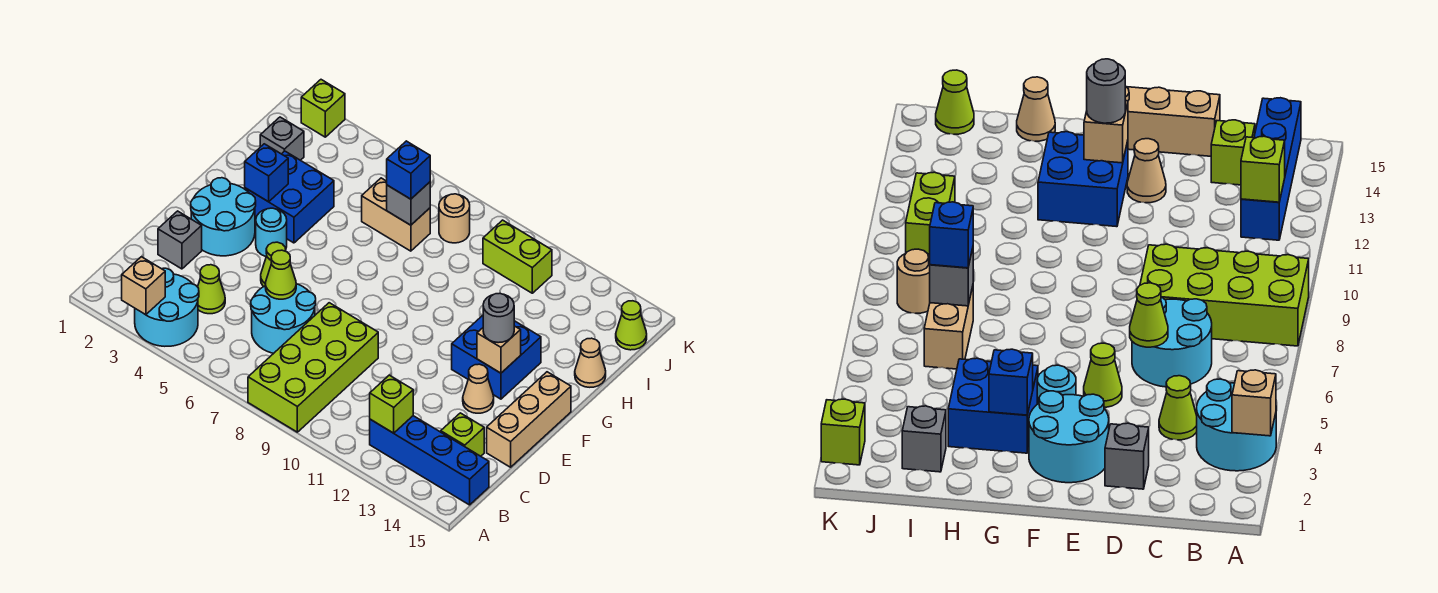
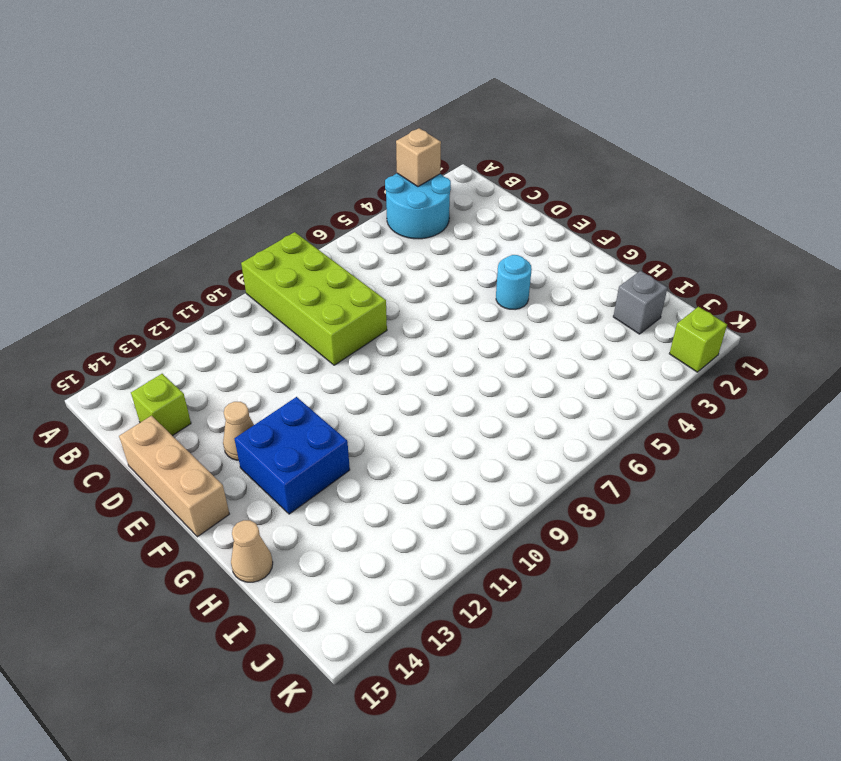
none -> blue 1x4 brick [370,416,489,505]
none -> lime 1x1 cone [198,265,225,314]
none -> cyan 2x2 round brick [251,284,316,353]

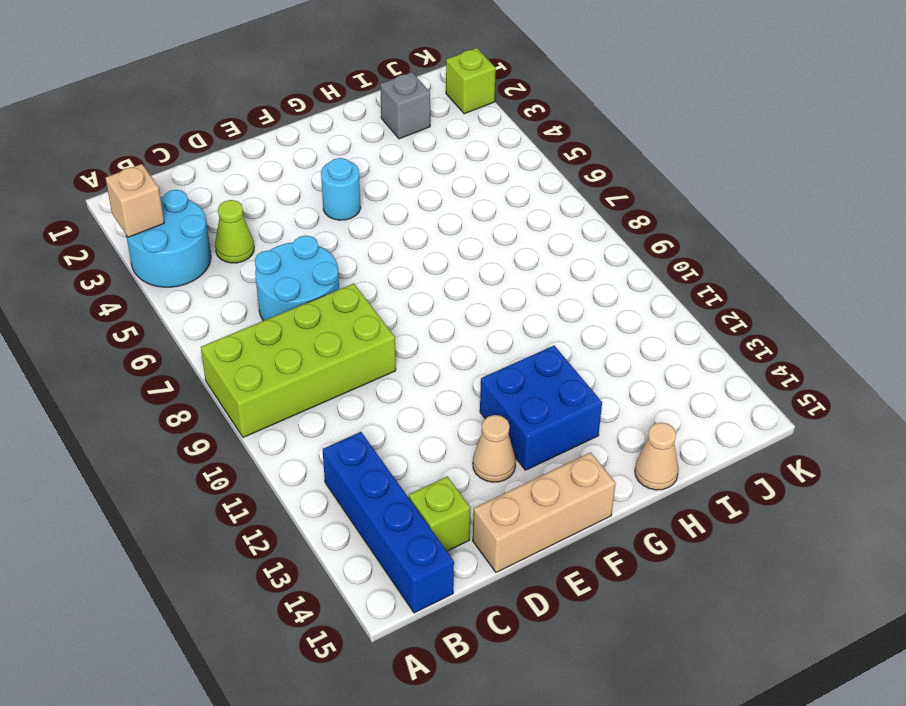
none -> grey 1x1 brick [158,211,202,269]
none -> cyan 2x2 round brick [191,178,256,256]
none -> lime 1x1 cone [261,242,286,287]

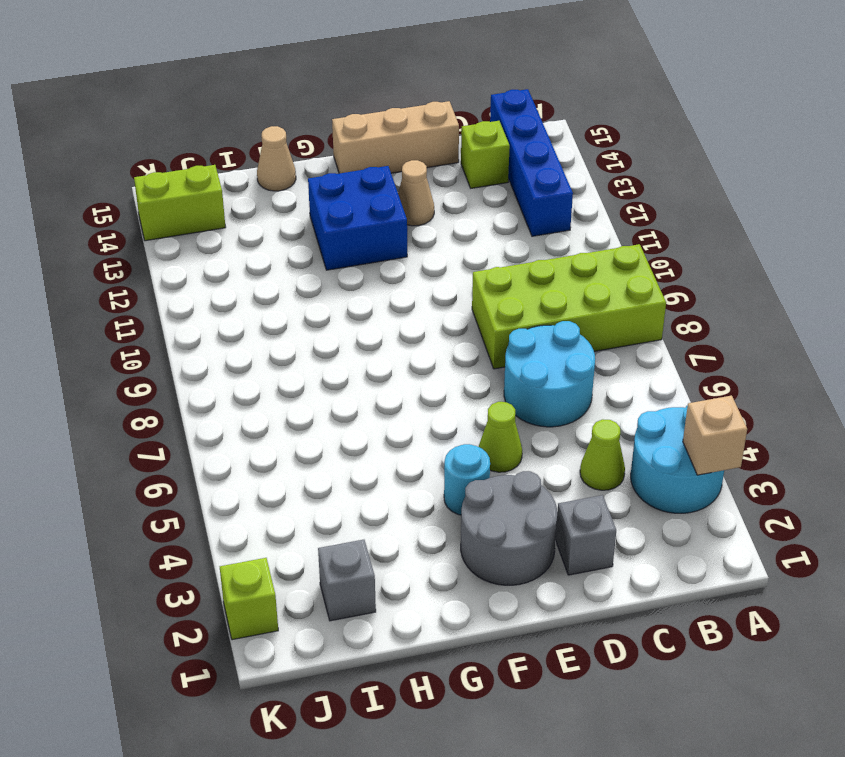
grey 2x2 round brick [461,471,557,585] -> cyan 2x2 round brick [191,178,256,256]
lime 1x2 brick [134,165,226,241] -> lime 1x2 brick turned to [483,220,552,293]
none -> blue 2x2 brick [245,151,334,243]
none -> tan 1x2 brick [362,178,430,251]
none -> tan 1x1 round brick [439,194,470,243]

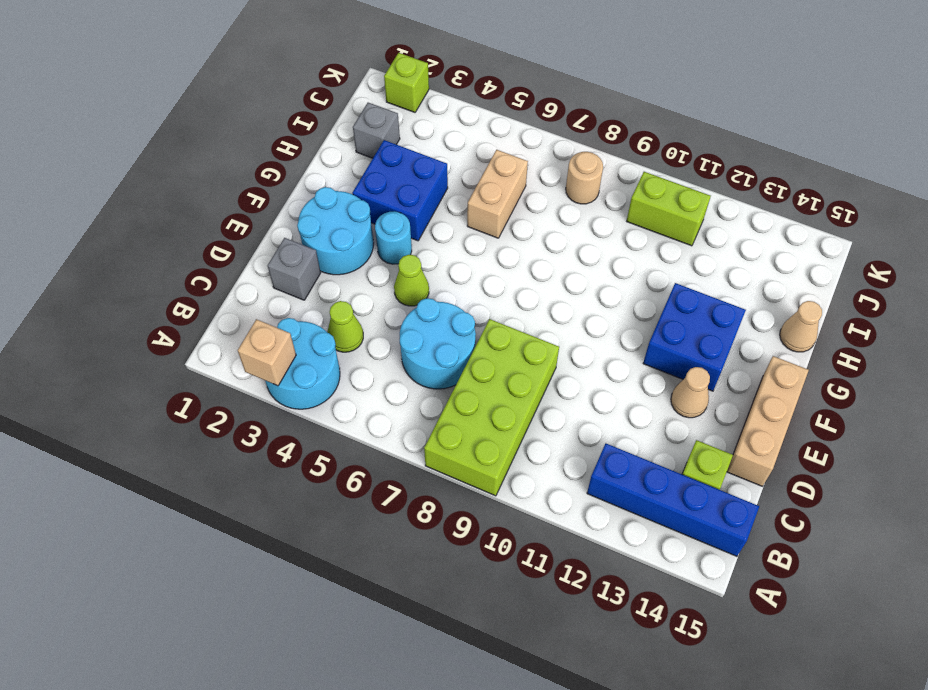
tan 1x2 brick [467,150,528,238] -> tan 1x2 brick turned to [362,178,430,251]
none -> lime 1x1 cone [616,301,647,350]
none -> lime 1x1 brick [370,375,413,433]
none -> lime 1x1 cone [265,250,296,299]

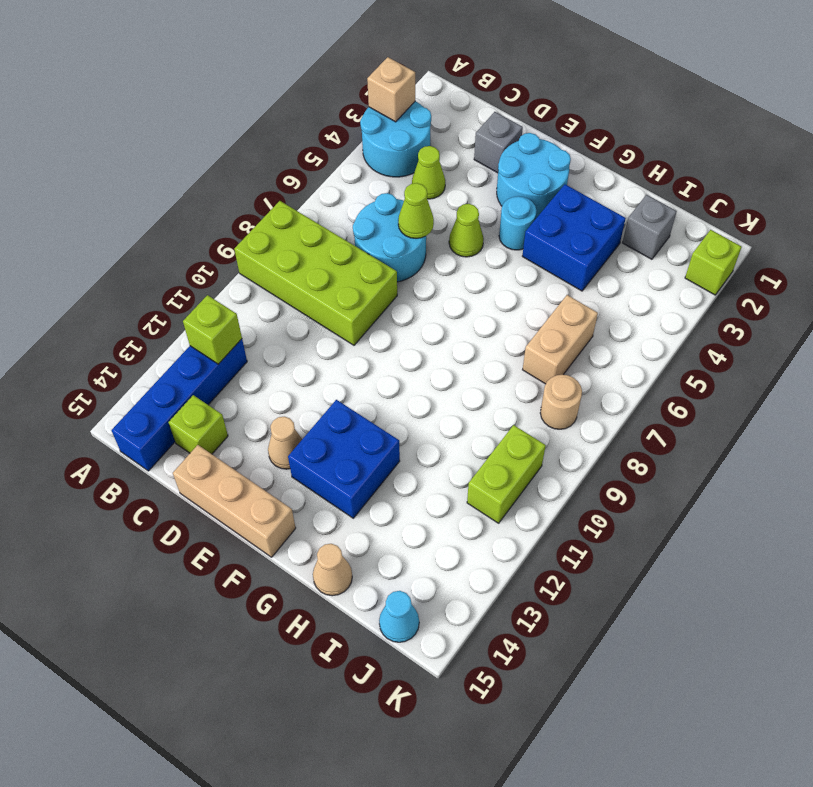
cyan 1x1 cone [379,591,419,642] -> lime 1x1 cone [616,301,647,350]
none -> tan 1x1 brick [477,326,521,373]
none -> blue 1x1 brick [245,144,288,202]
none -> grey 1x1 brick [387,182,430,225]

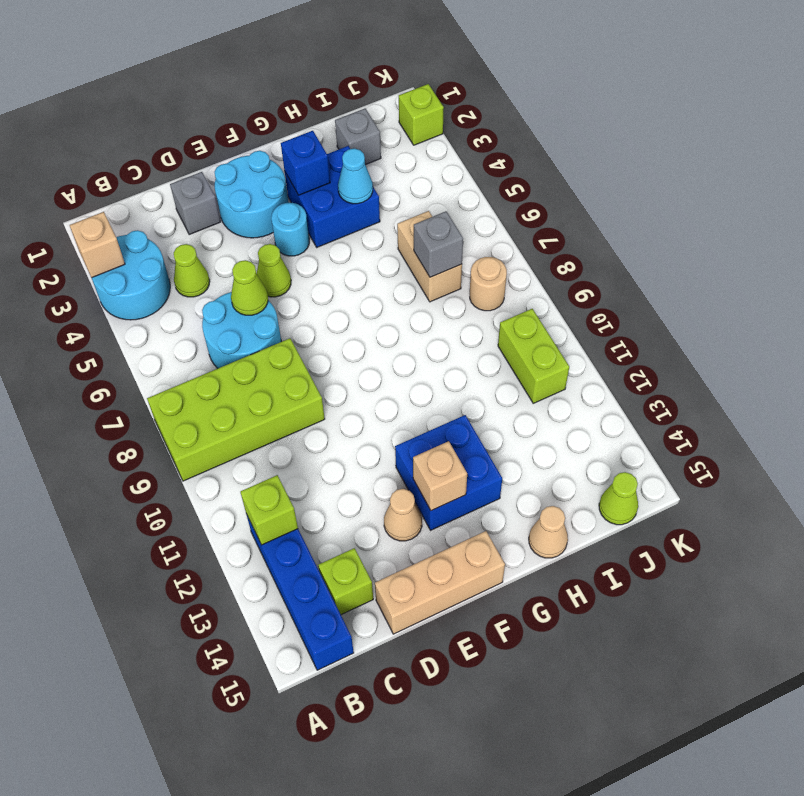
cyan 1x1 cone [338,148,373,204] -> none
none -> grey 1x1 round brick [483,294,514,343]
none -> blue 1x1 brick [387,141,430,199]

